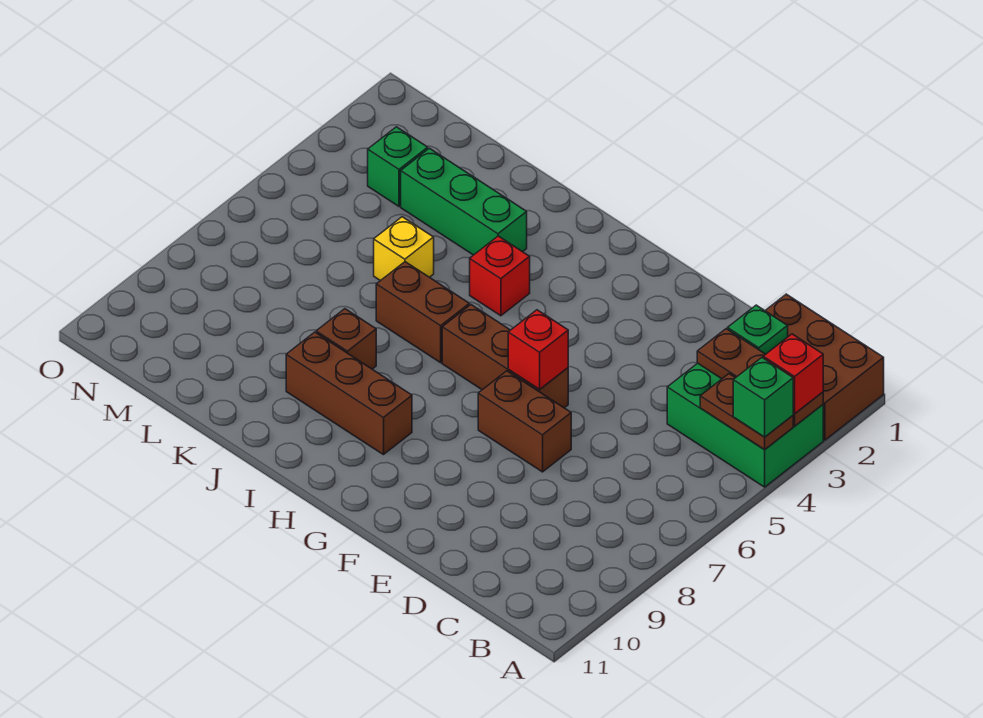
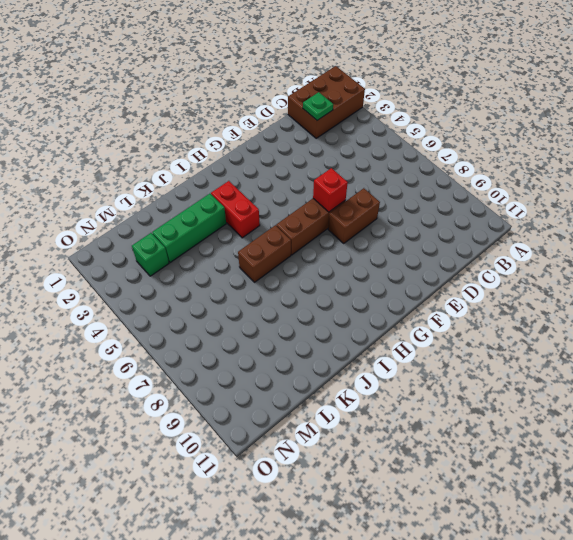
red 1x2 brick [211,181,260,238] -> red 1x1 brick [470,236,530,316]
none -> green 2x3 brick [667,363,823,487]
none -> brown 1x3 brick [286,332,412,455]
none -> brown 1x1 brick [316,309,376,369]

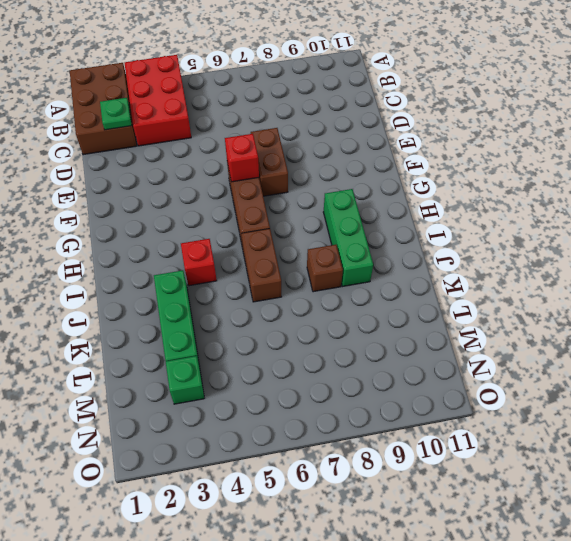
red 2x3 brick [125,55,191,146] -> green 2x3 brick [667,363,823,487]
green 1x3 brick [323,189,373,287] -> brown 1x3 brick [286,332,412,455]
none -> yellow 1x1 brick [374,217,434,281]
none -> brown 1x3 plate [697,329,823,426]
none -> brown 1x2 plate [700,374,793,450]

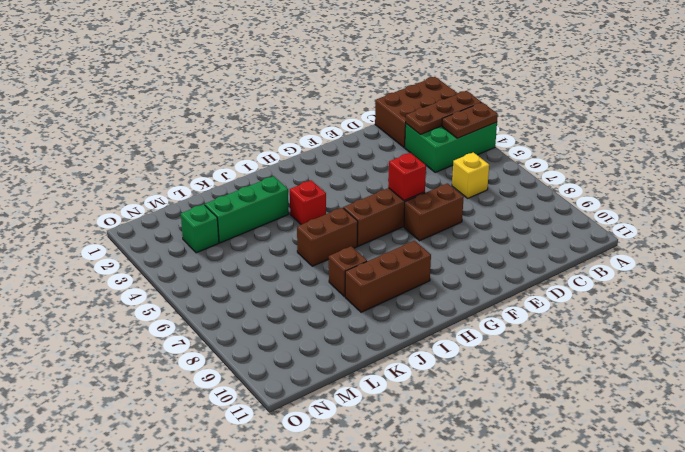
yellow 1x1 brick [452,152,489,198] -> yellow 1x1 brick moved to [374,217,434,281]
none -> green 1x1 plate [728,305,788,354]
none -> red 1x1 brick [763,334,823,414]
none -> green 1x1 brick [733,358,793,437]

